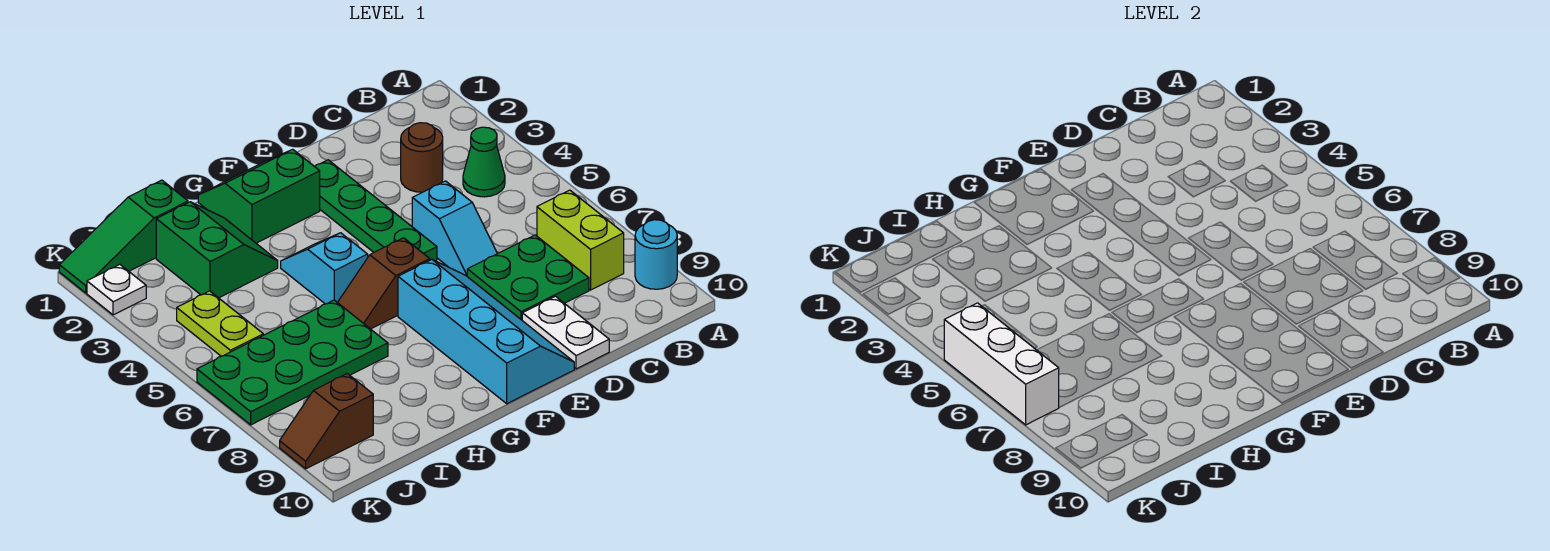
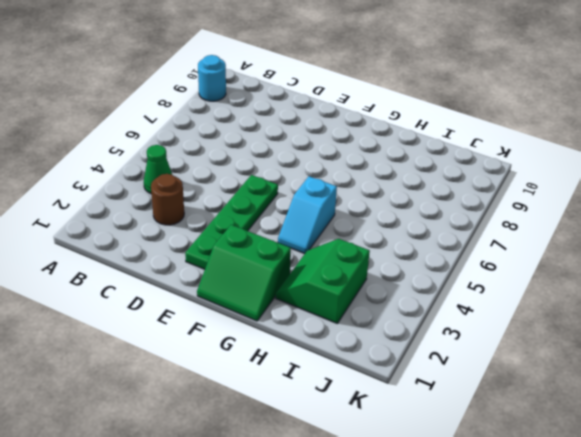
none -> lime 1x2 brick [537,190,624,290]
none -> green 2x2 plate [467,235,589,320]
none -> cyan 1x2 slope [412,181,497,276]

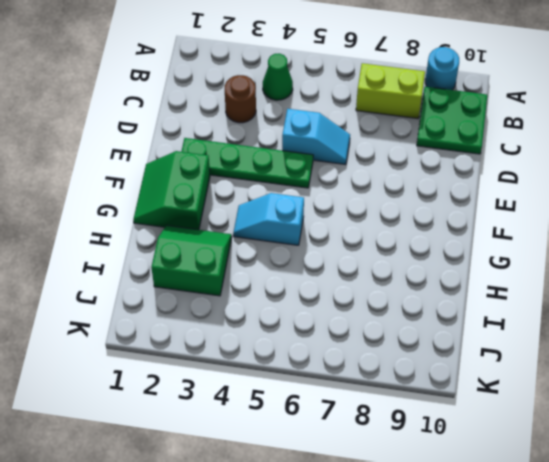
green 2x2 plate [417,87,487,154] -> green 2x2 plate moved to [467,235,589,320]
none -> white 1x2 plate [522,296,609,369]
none -> cyan 2x4 slope [398,260,574,404]
none -> brown 1x2 slope [337,238,430,329]

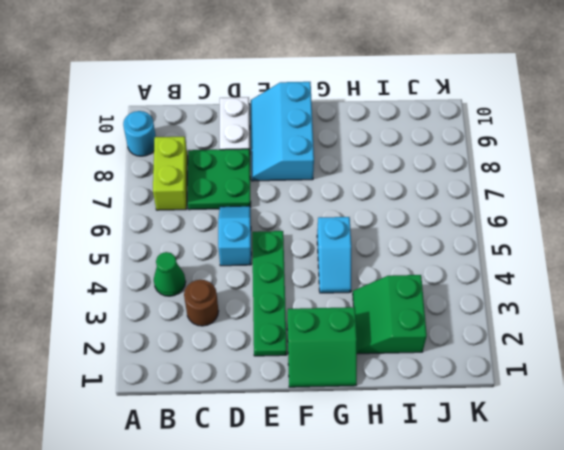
cyan 2x3 slope [251,82,314,181] -> cyan 2x4 slope [398,260,574,404]
none -> brown 1x2 slope [337,238,430,329]
none -> green 2x4 plate [197,300,388,425]
none -> green 1x3 slope [59,180,188,293]

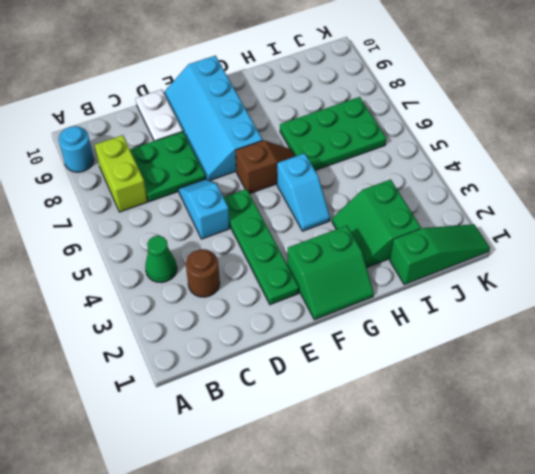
green 2x3 plate [280,97,386,170] -> green 2x4 plate [197,300,388,425]
none -> lime 1x2 plate [177,291,263,356]
none -> brown 1x2 slope [280,374,373,469]
none -> white 1x1 plate [87,265,146,315]

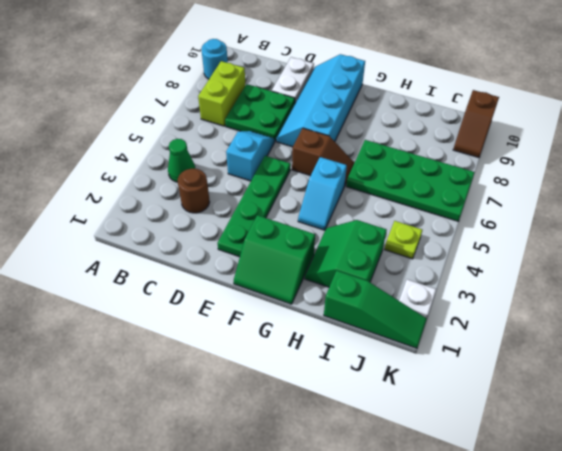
lime 1x1 plate [385,221,422,259] -> lime 1x2 plate [177,291,263,356]
brown 1x2 slope [453,90,499,158] -> brown 1x2 slope turned to [280,374,373,469]
none -> white 1x3 brick [944,303,1059,425]

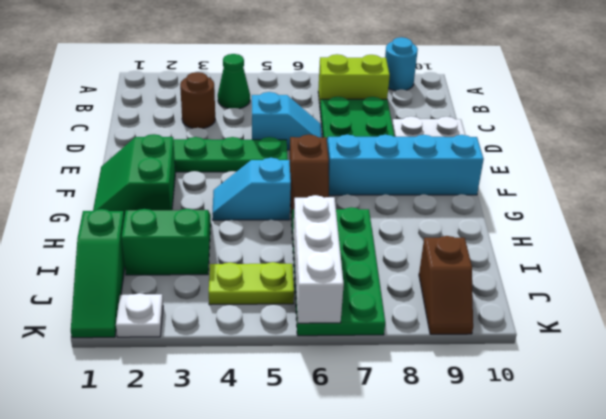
white 1x3 brick [293,195,344,323] -> white 1x3 brick turned to [944,303,1059,425]

